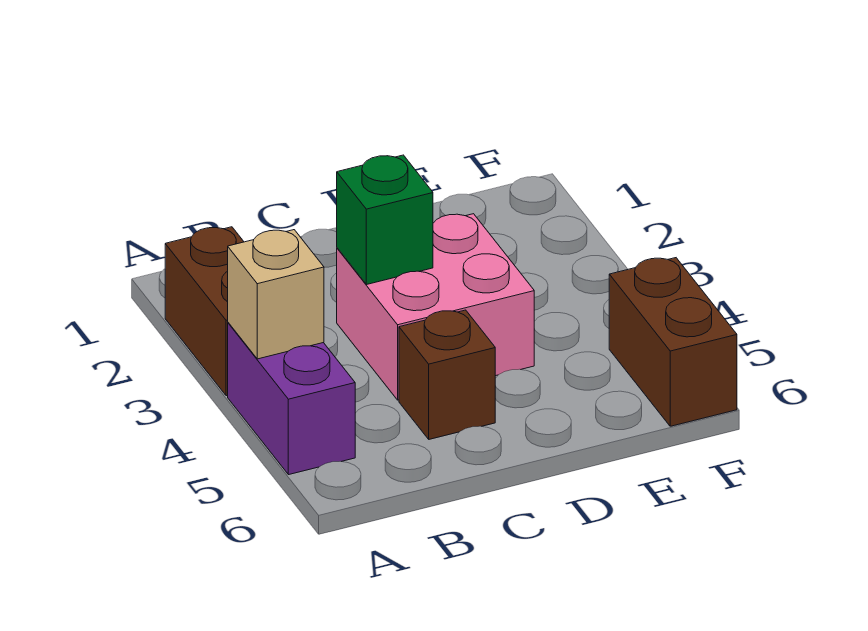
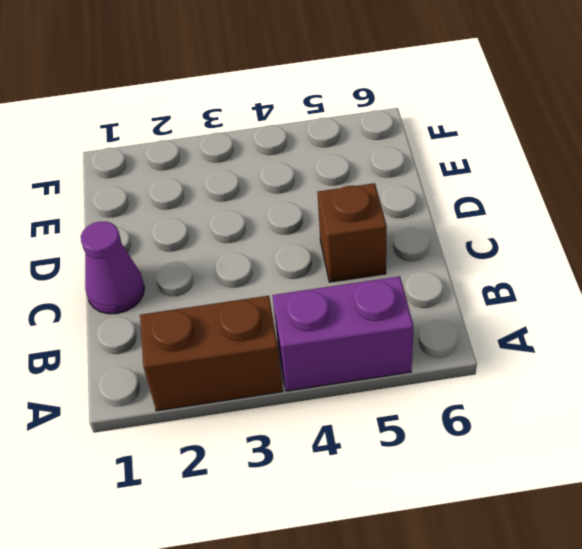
purple 1x1 cone [81,222,144,314] -> none
none -> pink 2x2 brick [337,214,534,400]
none -> brown 1x2 brick [609,258,737,426]

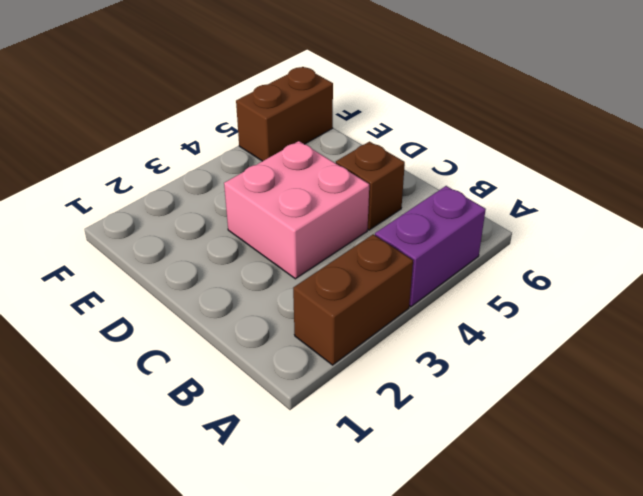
none -> tan 1x1 brick [228,230,324,359]
none -> green 1x1 brick [337,155,433,285]

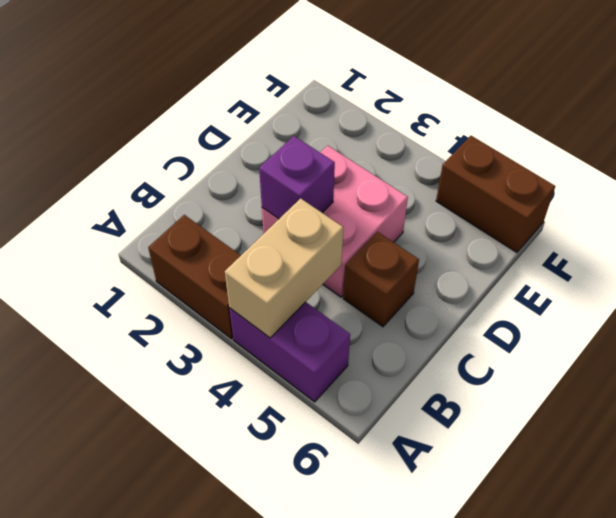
tan 1x2 brick [225,198,343,338] -> tan 1x1 brick [228,230,324,359]
purple 1x1 brick [259,136,335,219] -> green 1x1 brick [337,155,433,285]

